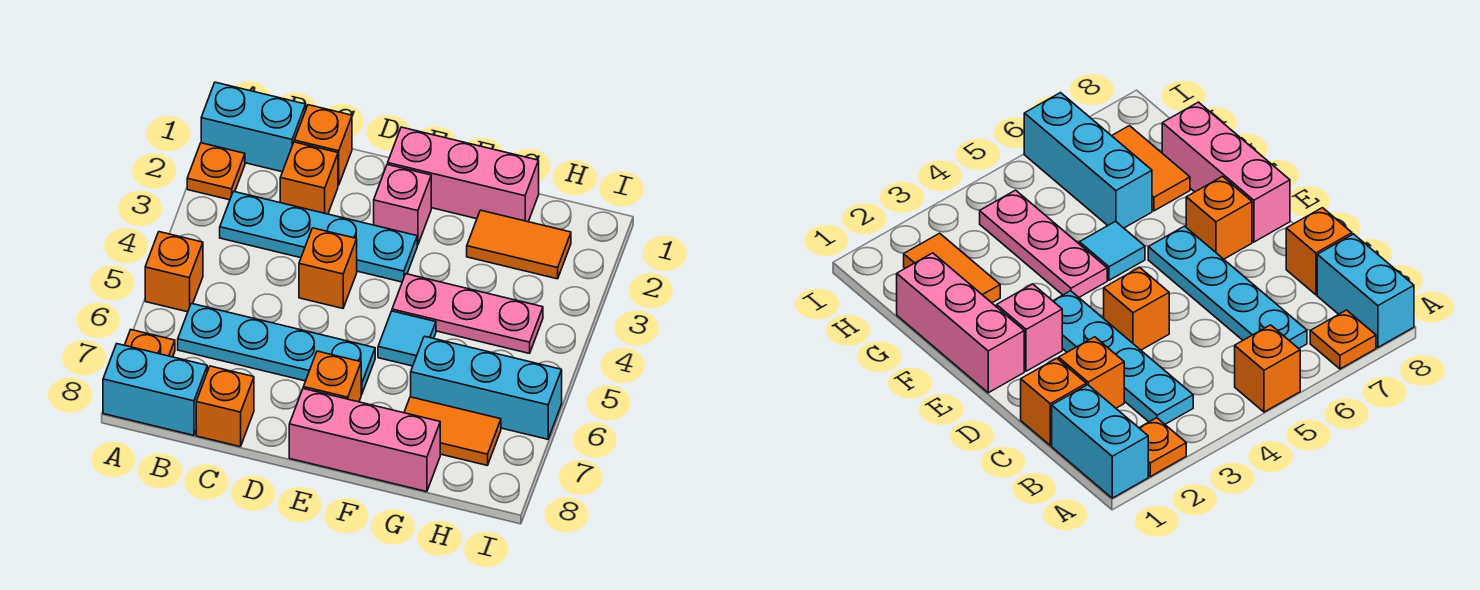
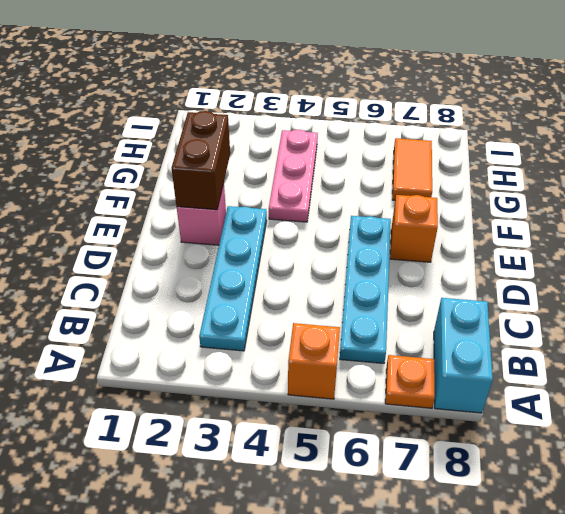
brown 1x2 brick [172,111,230,210] -> none
none -> cyan 1x2 brick [201,82,306,172]
none -> orange 1x1 plate [187,143,245,200]
none -> orange 1x1 brick [294,105,352,185]

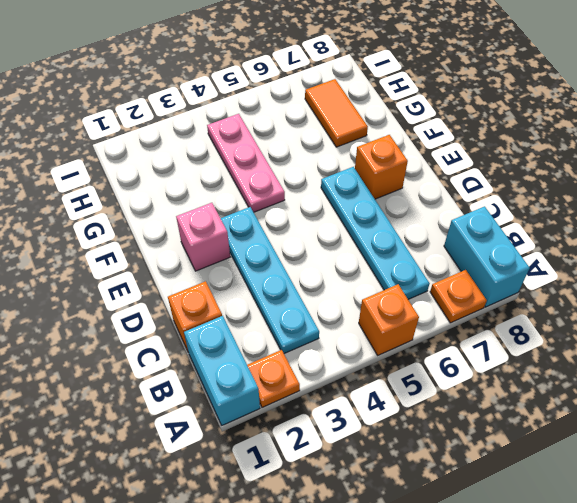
none -> orange 1x1 brick [280,142,338,214]
none -> orange 1x1 brick [196,366,254,447]
none -> orange 1x1 brick [299,228,357,308]

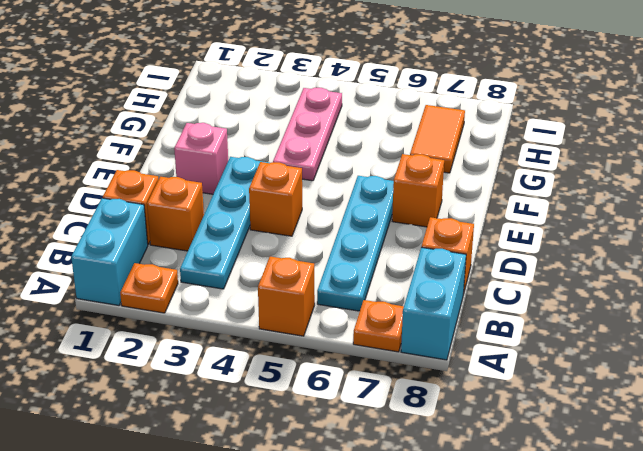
none -> pink 1x3 brick [388,127,539,222]
none -> pink 1x3 brick [289,389,440,492]
none -> cyan 1x1 tile [378,311,436,366]

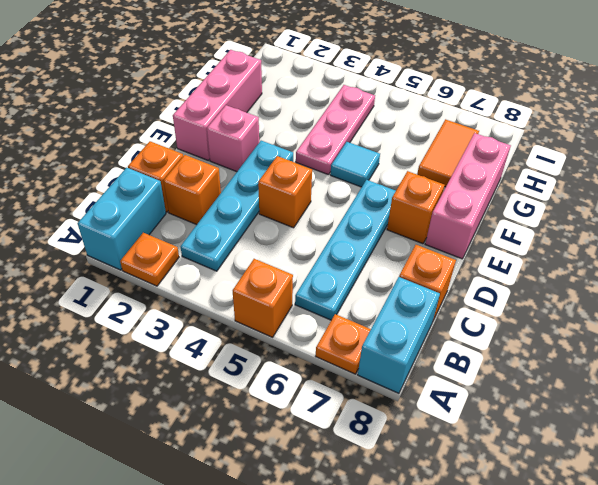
none -> orange 1x2 tile [467,210,571,279]
none -> cyan 1x3 brick [411,336,562,439]

